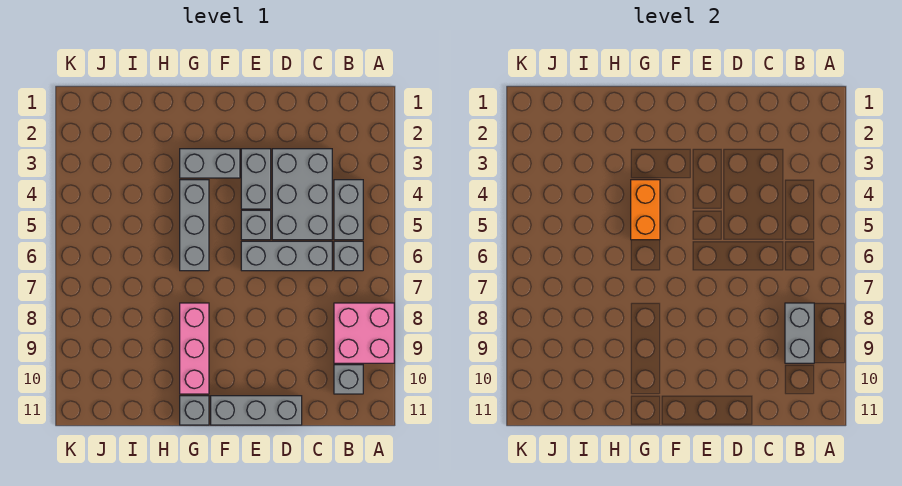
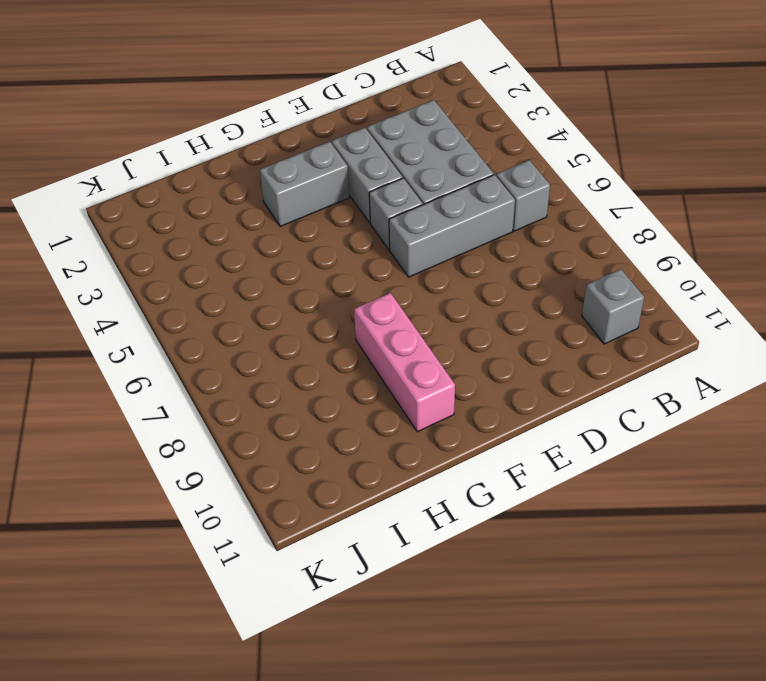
none -> pink 2x2 brick [334,303,394,363]
none -> grey 1x2 brick [334,180,363,240]
none -> grey 1x3 brick [211,396,302,425]

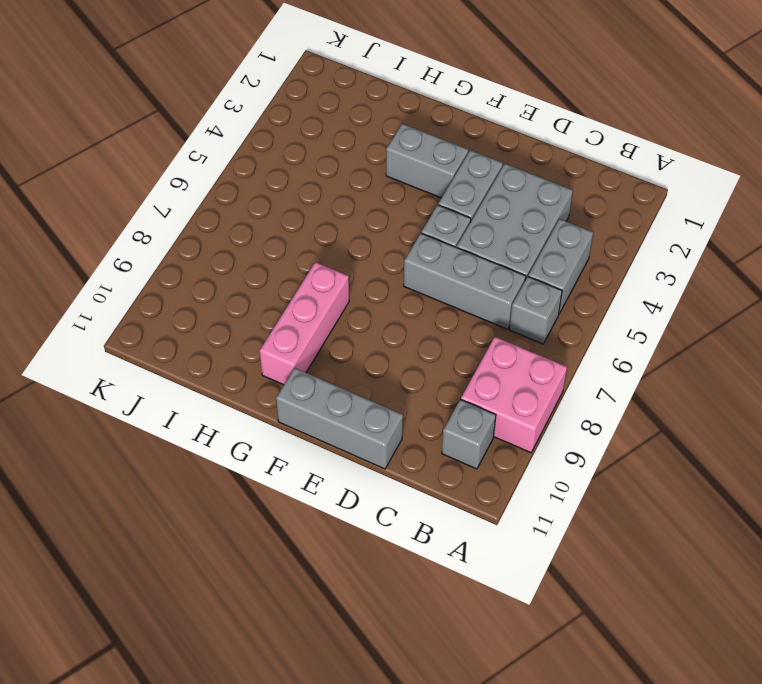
none -> grey 1x3 brick [180,180,209,271]
none -> grey 1x1 brick [180,396,209,425]
none -> grey 1x2 brick [785,303,814,363]

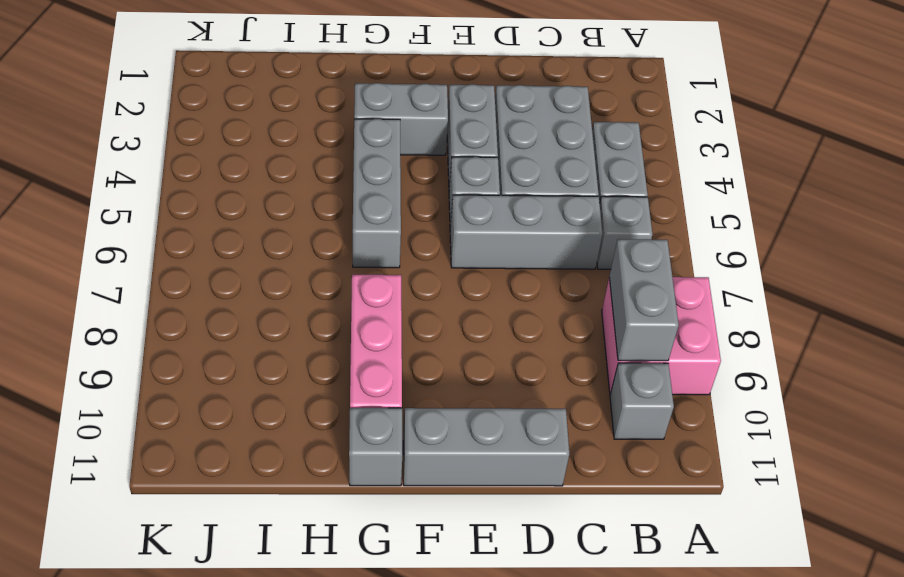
none -> orange 1x2 brick [631,180,660,240]

